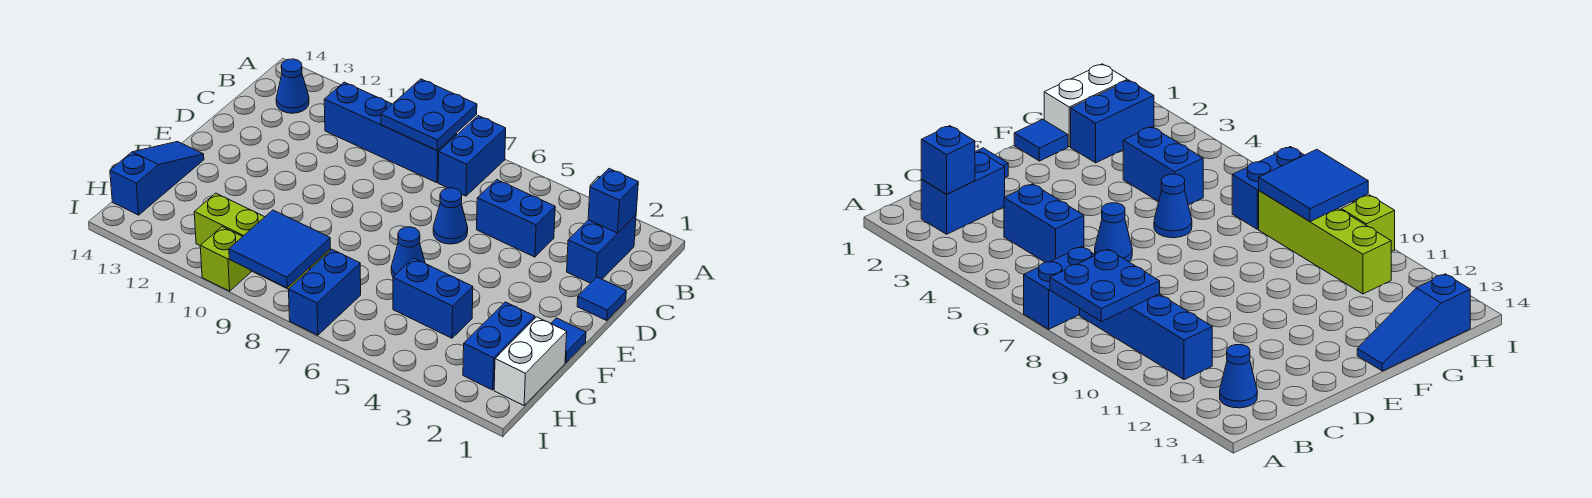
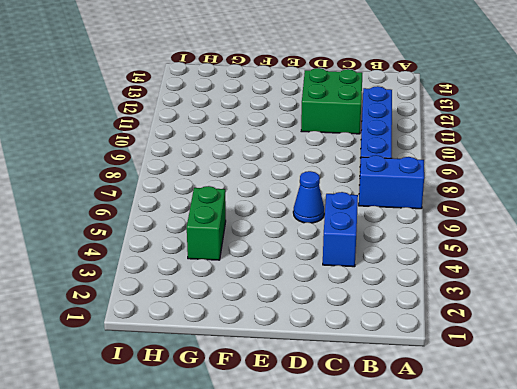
green 2x2 brick [301,68,362,134] -> none
green 1x2 brick [187,186,226,260] -> blue 1x2 brick [393,258,473,338]
none -> blue 1x2 brick [567,215,636,283]
none -> blue 1x1 cone [276,59,309,113]
none -> blue 1x1 tile [577,277,626,320]

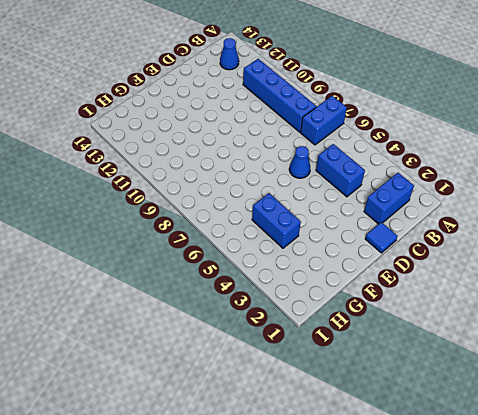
none -> blue 1x1 tile [551,318,586,362]
none -> blue 1x1 cone [391,227,425,277]
none -> blue 1x3 slope [110,142,204,215]

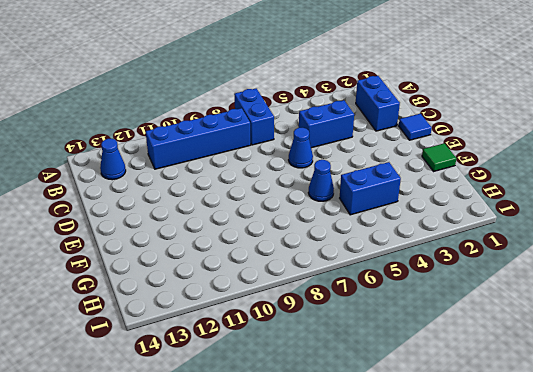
green 1x1 tile [422,143,456,171] -> blue 1x1 tile [551,318,586,362]
none -> blue 1x3 slope [110,142,204,215]
none -> white 1x2 brick [494,317,567,405]
none -> blue 1x2 brick [463,302,535,390]

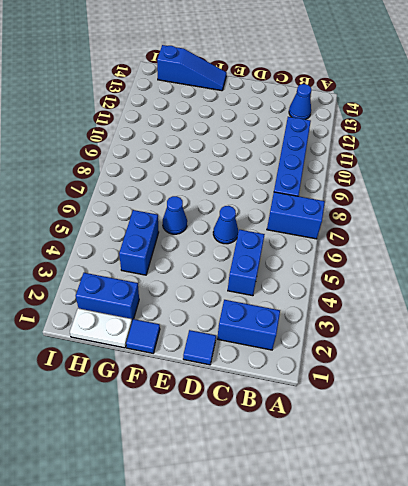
white 1x2 plate [70,308,132,348] -> white 1x2 brick [494,317,567,405]
none -> blue 1x2 brick [289,250,361,335]
none -> lime 1x4 brick [194,193,331,289]
none -> lime 1x1 brick [200,227,251,291]

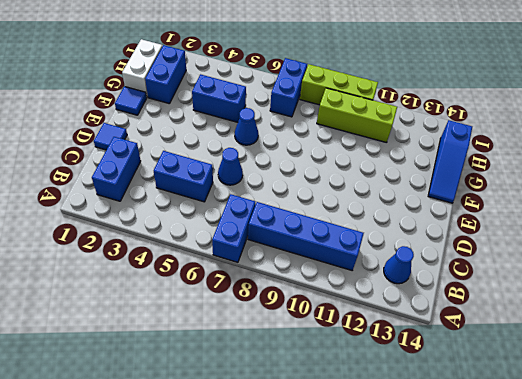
lime 1x3 brick [317,88,397,143] -> lime 1x4 brick [194,193,331,289]
lime 1x3 brick [300,64,378,105] -> lime 1x1 brick [200,227,251,291]
none -> blue 2x2 plate [381,79,477,150]
none -> blue 1x1 brick [588,169,638,233]
none -> blue 2x2 tile [229,210,330,288]

